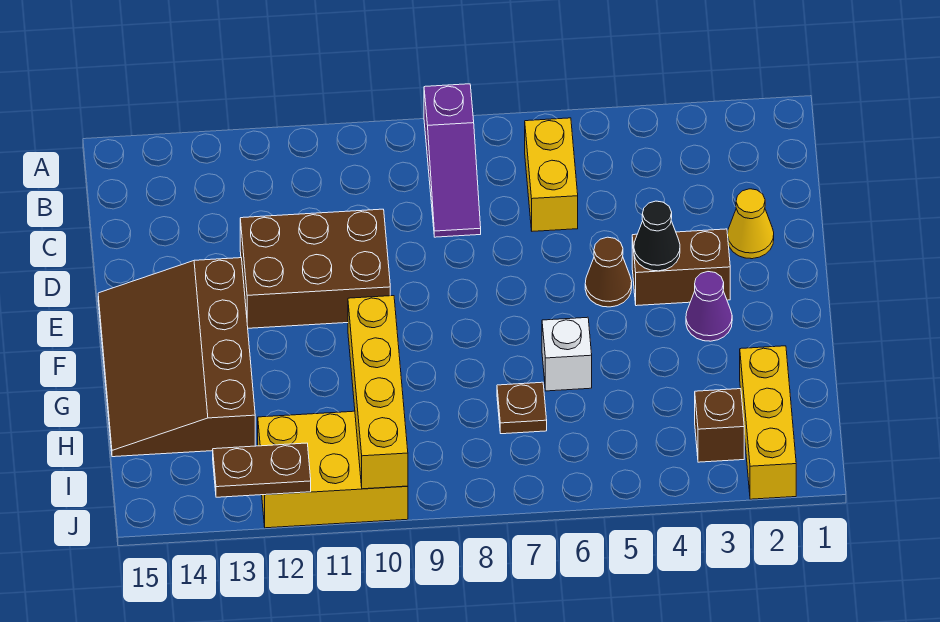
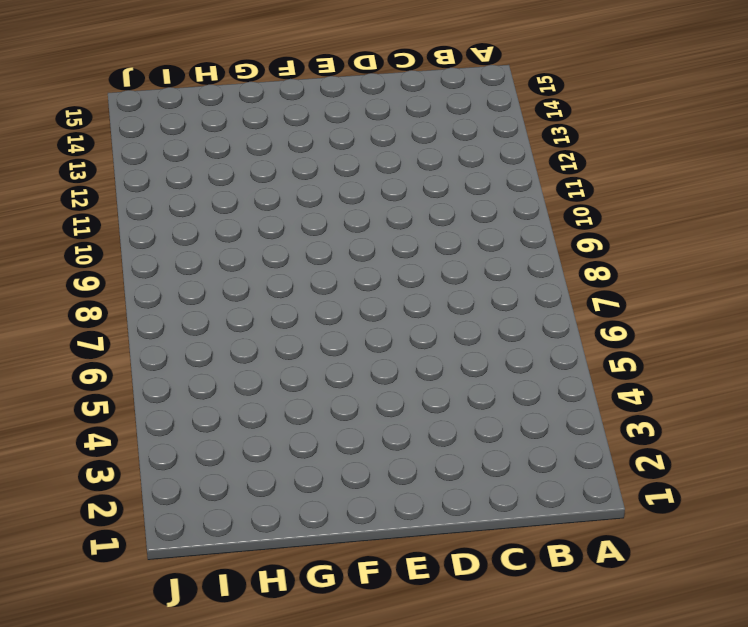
none -> purple 1x3 slope [424,84,481,237]
none -> yellow 1x2 brick [525,118,578,231]
none -> yellow 1x1 cone [728,189,774,259]

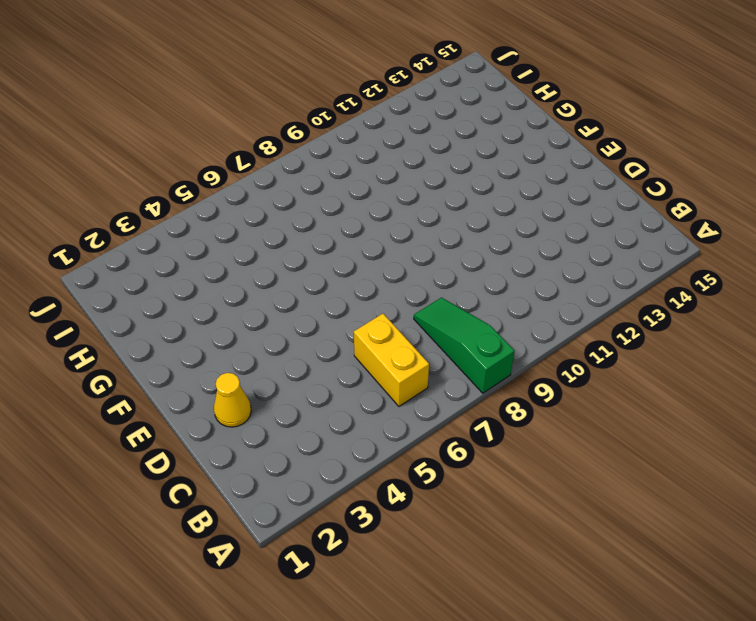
green 1x3 slope [414,298,514,393] -> purple 1x3 slope [424,84,481,237]
none -> brown 2x3 brick [240,209,390,328]
none -> brown 1x2 brick [632,229,730,306]
none -> brown 1x1 cone [585,237,632,307]

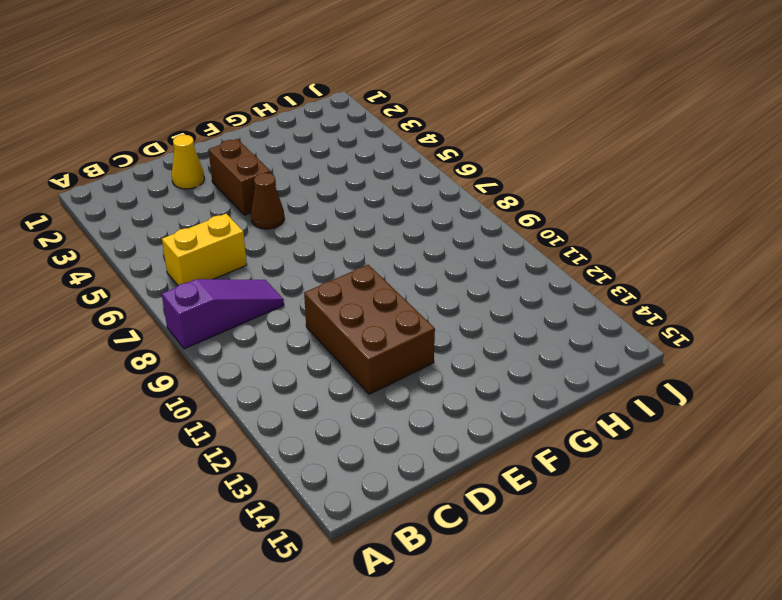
none -> brown 3x4 slope [98,258,255,457]
none -> purple 1x1 cone [686,272,732,341]
none -> white 1x1 brick [542,317,592,391]

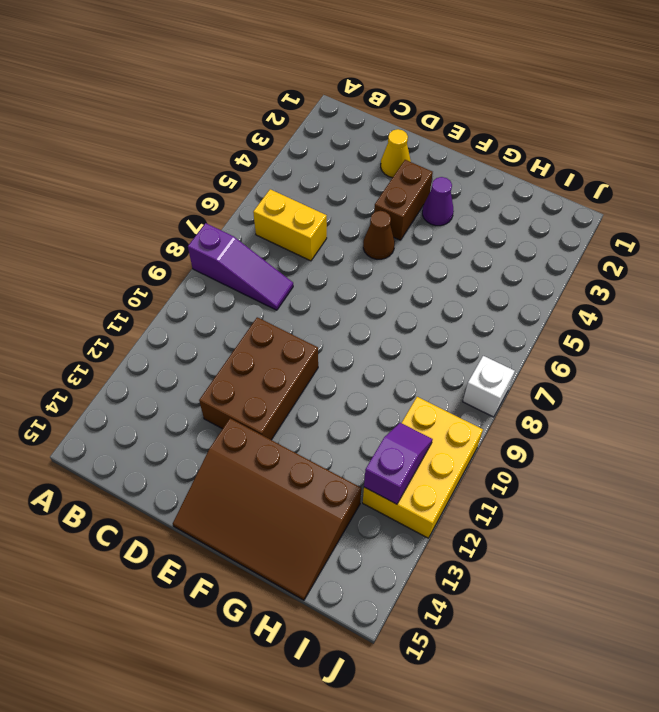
purple 1x2 slope [364,423,433,504] -> none
white 1x1 brick [463,356,515,417] -> white 1x1 brick moved to [542,317,592,391]
none -> yellow 1x3 brick [740,346,796,499]
none -> brown 1x1 plate [497,382,547,434]
none -> brown 1x1 brick [695,389,744,462]

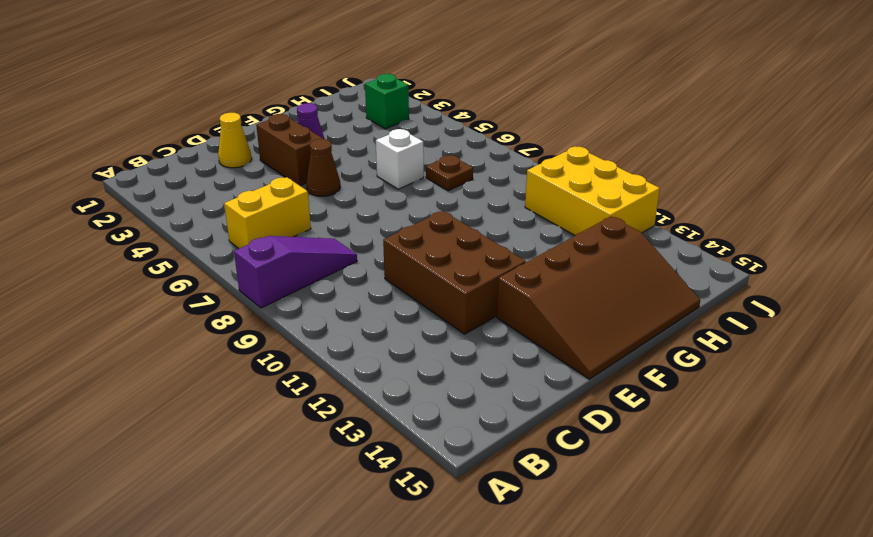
green 1x1 brick [365,74,409,129] -> brown 1x1 brick [695,389,744,462]
none -> yellow 1x3 brick [740,346,796,499]
none -> black 1x1 cone [634,201,680,271]
none -> yellow 1x4 brick [348,296,408,489]

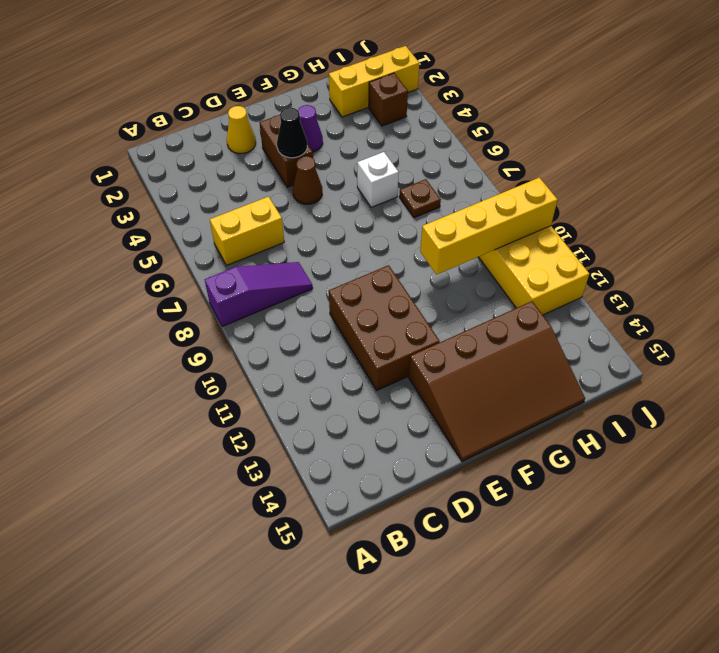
none -> brown 1x2 plate [213,443,311,497]

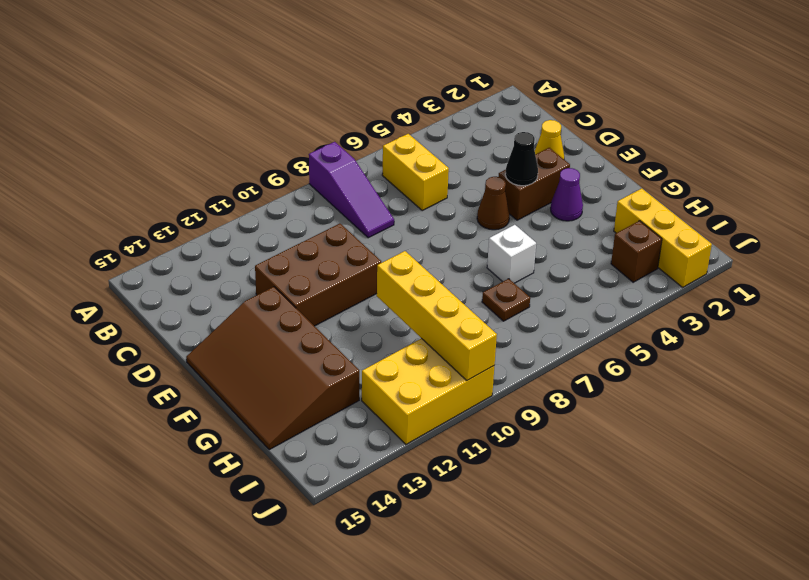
none -> brown 1x2 plate [213,443,311,497]

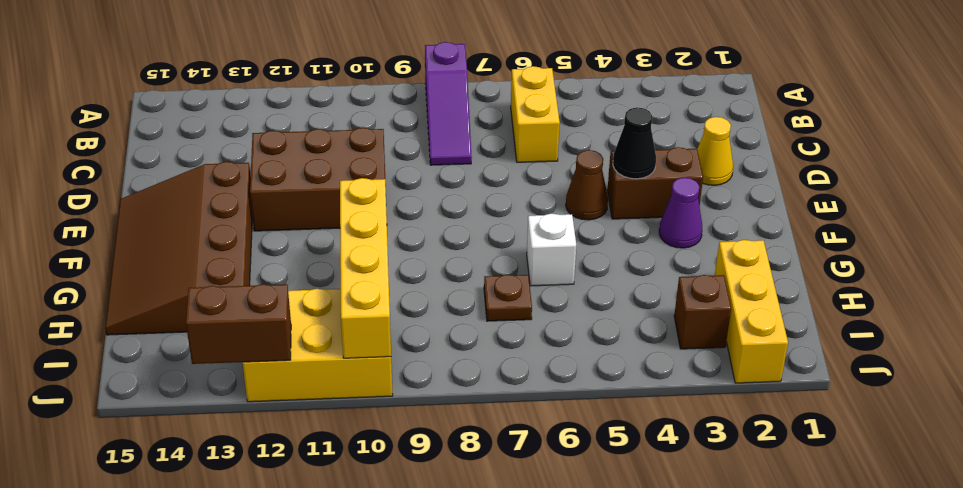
brown 1x2 brick [186,284,291,364] -> brown 1x2 plate [213,443,311,497]

